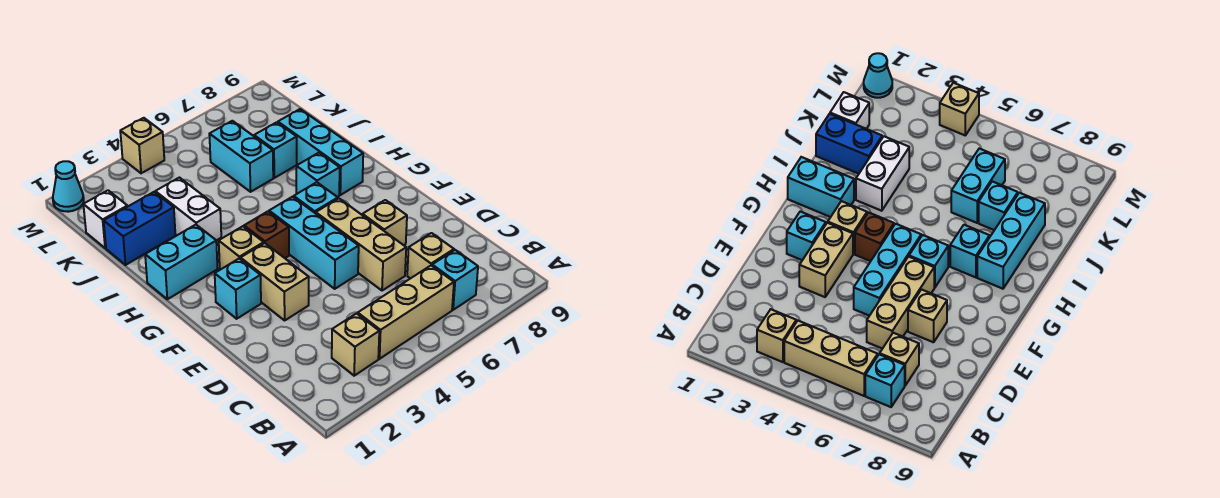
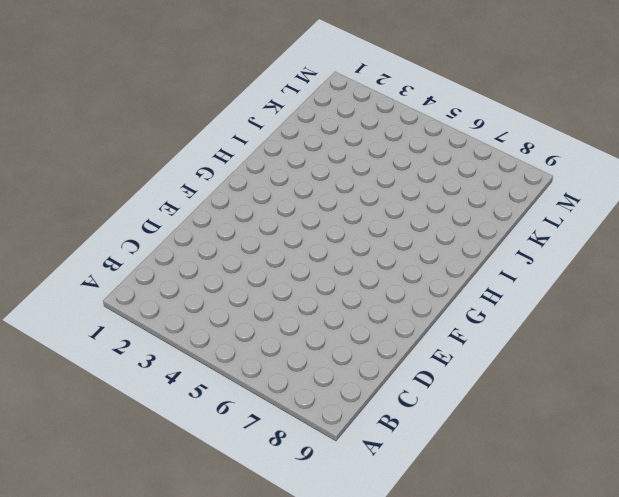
none -> tan 1x1 brick [332,314,379,376]
none -> tan 1x3 brick [358,266,454,359]
none -> cyan 1x1 brick [432,250,478,310]

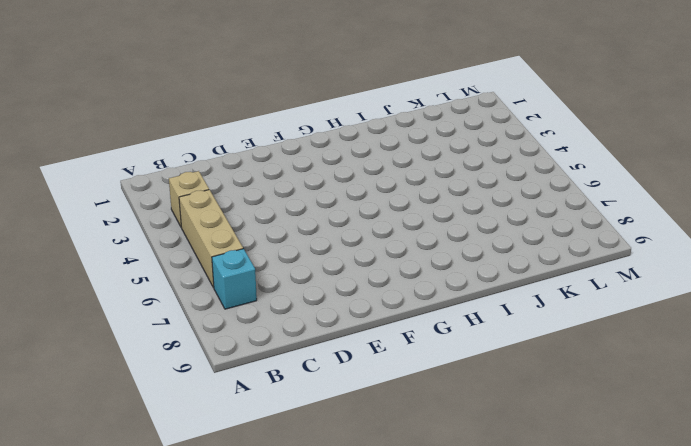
none -> tan 1x1 brick [407,233,454,279]
none -> tan 1x3 brick [316,198,406,291]
none -> tan 1x2 brick [241,243,309,320]

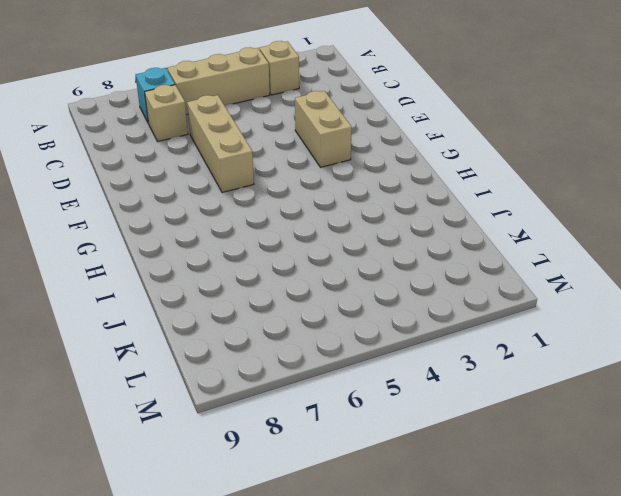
none -> cyan 1x3 brick [269,197,359,289]
none -> tan 1x1 brick [362,200,407,245]
none -> cyan 1x1 brick [215,258,261,319]

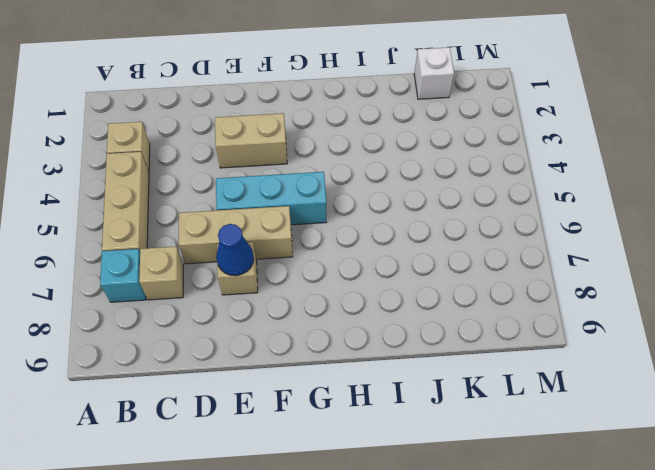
blue 1x1 cone [216,224,254,276] -> none
none -> cyan 1x1 brick [215,258,261,319]
none -> tan 1x1 brick [219,226,264,270]
none -> brown 1x1 brick [244,211,289,258]

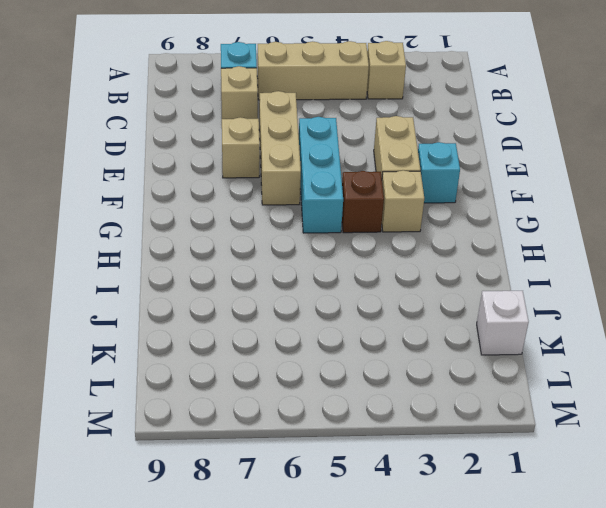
none -> cyan 1x1 brick [294,182,338,213]
none -> cyan 1x2 brick [145,225,218,299]
none -> cyan 1x1 brick [296,153,340,197]

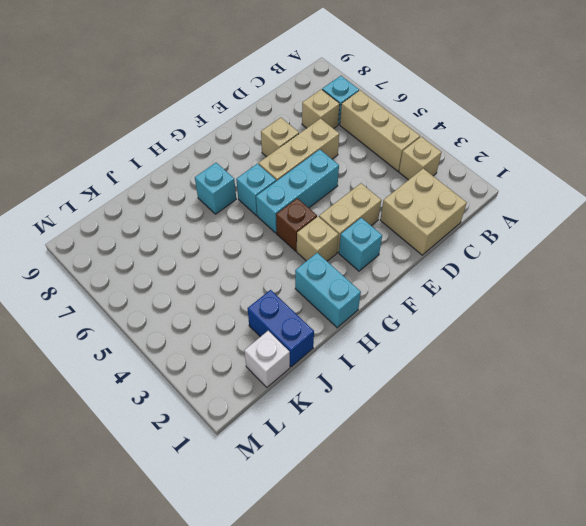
tan 2x2 brick [380,169,467,255] -> none
none -> cyan 1x3 brick [278,109,363,195]
none -> white 1x2 brick [155,178,221,241]
none -> cyan 1x2 brick [209,121,273,192]

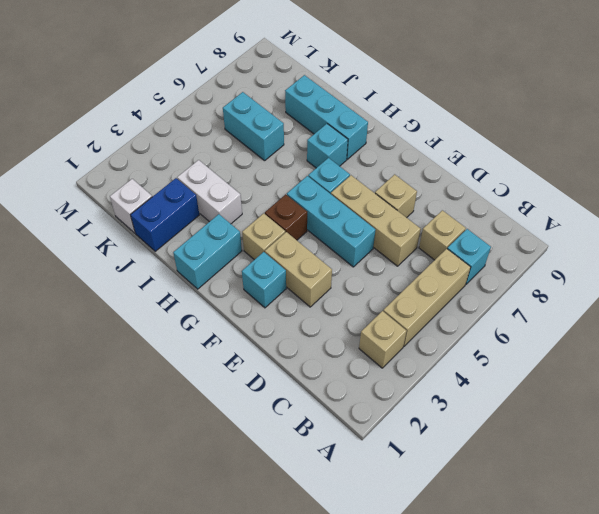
none -> cyan 1x1 brick [254,122,297,178]
none -> cyan 1x1 cone [53,161,84,212]
none -> tan 1x1 brick [120,118,164,173]

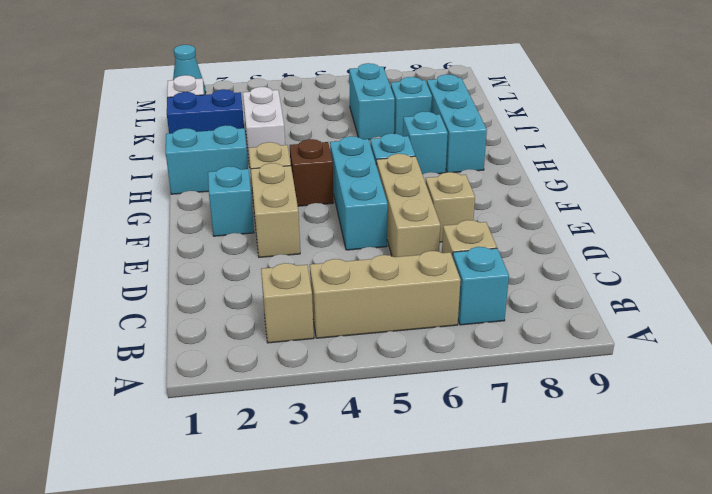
none -> tan 1x1 brick [120,118,164,173]

